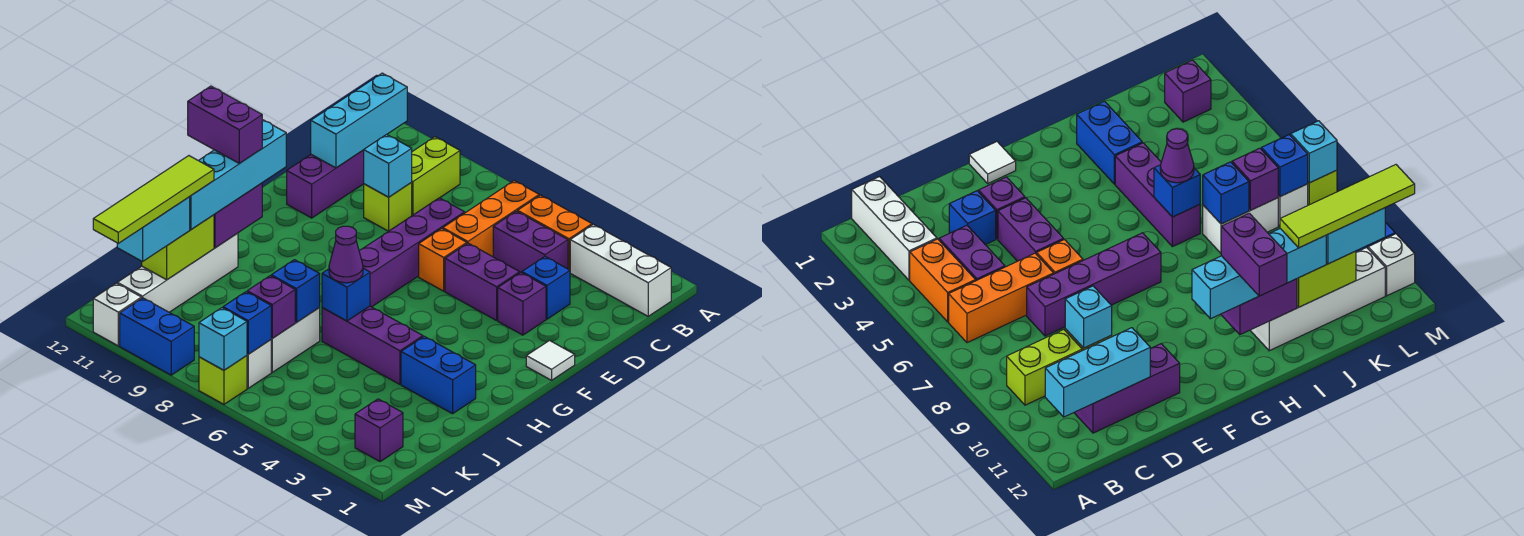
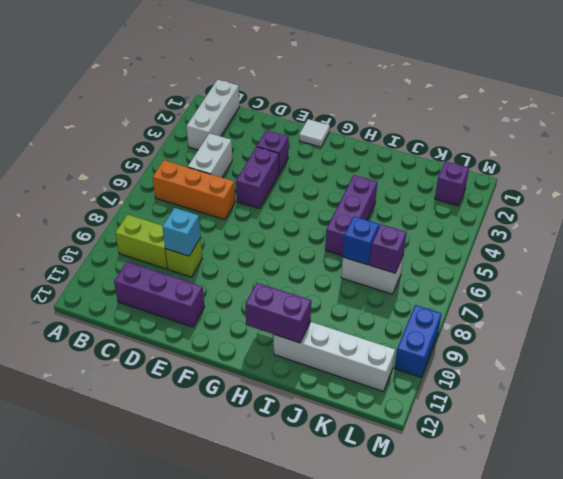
white 1x2 brick [188,133,232,178] -> purple 1x2 brick [493,211,568,273]
none -> orange 1x2 brick [518,195,592,270]
none -> blue 1x1 brick [522,257,570,319]
none -> purple 1x4 brick [359,198,465,307]
none -> orange 1x1 brick [419,229,467,291]

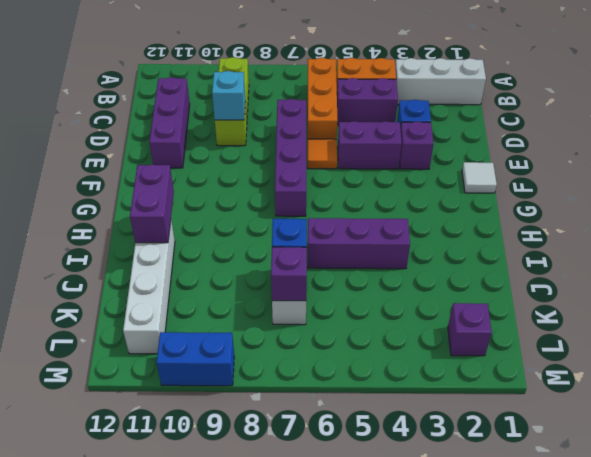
orange 1x1 tile [308,139,337,169] -> orange 1x1 brick [419,229,467,291]
none -> blue 1x2 brick [401,336,476,414]
none -> white 1x1 brick [247,340,271,388]
none -> lime 1x1 brick [199,356,247,404]
none -> white 1x1 brick [93,283,141,346]

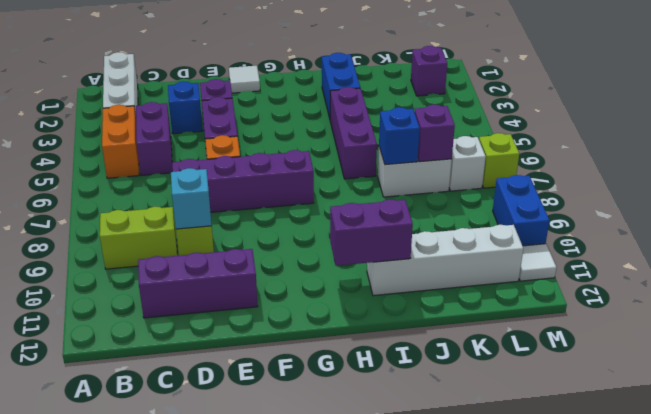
white 1x1 tile [519,244,557,281] -> white 1x1 brick [93,283,141,346]
none -> orange 1x3 brick [443,181,539,257]
none -> cyan 1x3 brick [311,73,407,168]
none -> blue 1x1 brick [322,268,370,321]
none -> lime 1x2 brick [142,215,214,280]

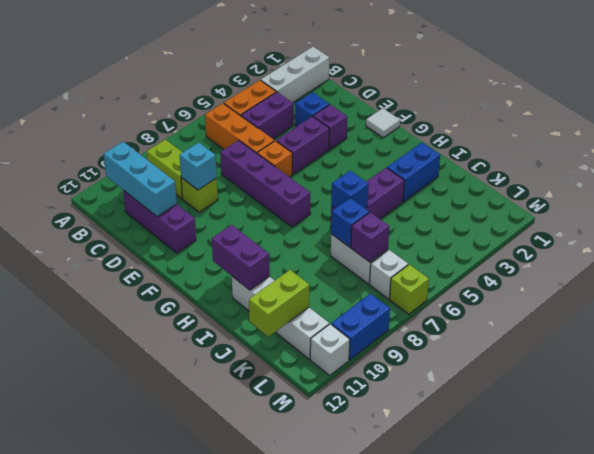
lime 1x2 brick [249,270,309,337] -> lime 1x2 brick turned to [142,215,214,280]
none -> purple 1x1 brick [355,399,403,462]
none -> blue 1x1 brick [223,292,271,354]
none -> cyan 1x1 brick [199,308,247,370]
none -> cyan 1x4 brick [190,120,286,230]

